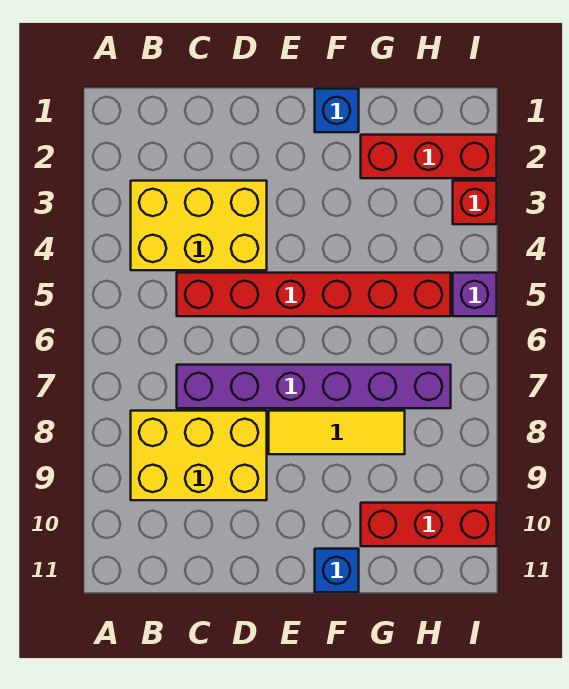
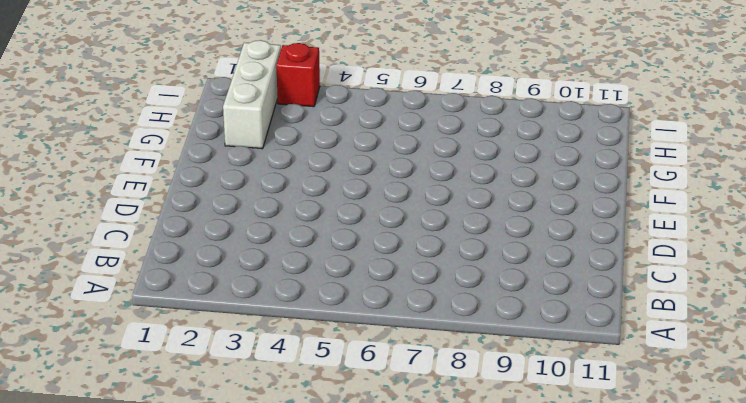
white 1x3 brick [223,40,281,149] -> red 1x3 brick [361,135,497,178]
none -> yellow 2x3 brick [131,181,267,270]
none -> yellow 2x3 brick [131,411,267,500]

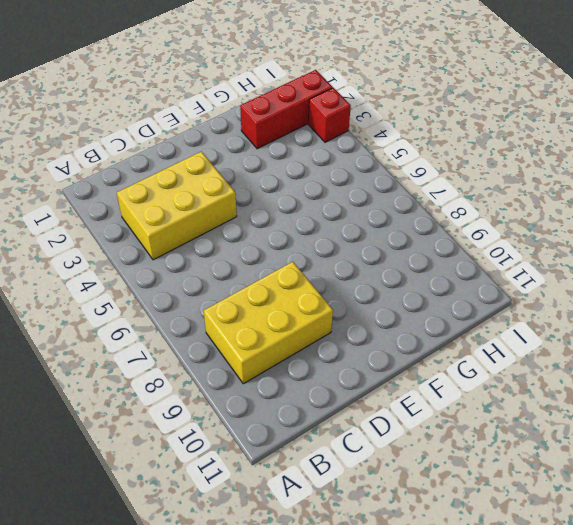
none -> red 1x6 brick [177,273,451,316]
none -> purple 1x6 brick [177,365,451,408]

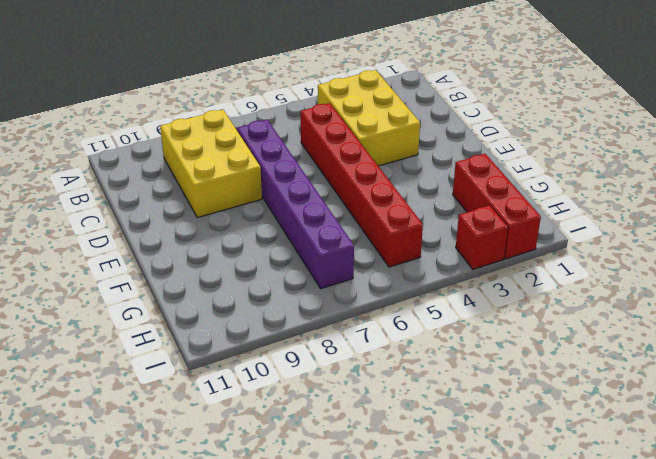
none -> yellow 1x3 tile [269,411,405,454]
none -> blue 1x1 brick [315,89,359,132]

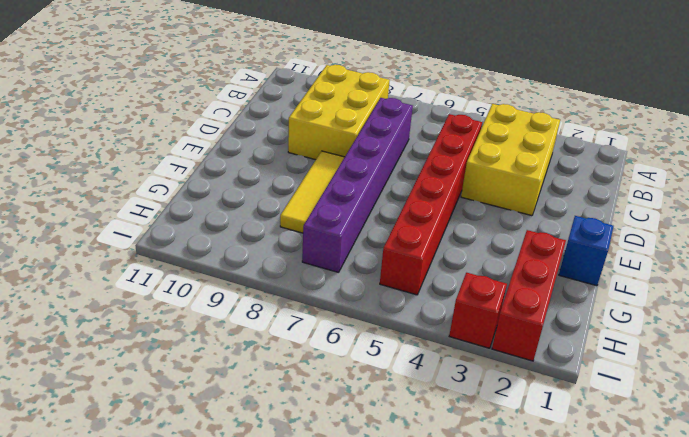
none -> blue 1x1 brick [315,549,359,592]
none -> red 1x3 brick [361,503,497,546]

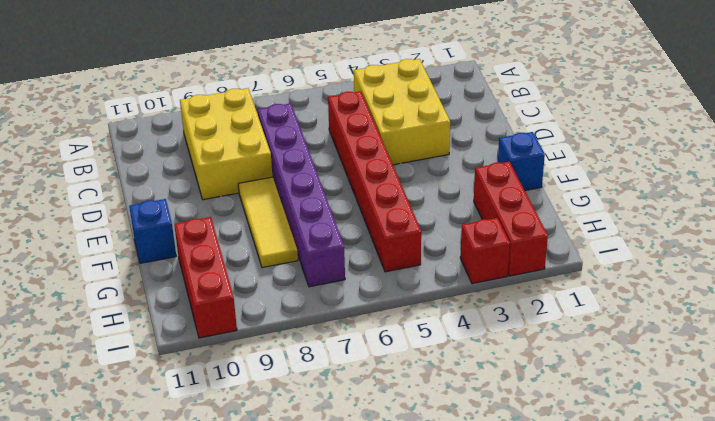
none -> purple 1x1 brick [453,273,497,316]

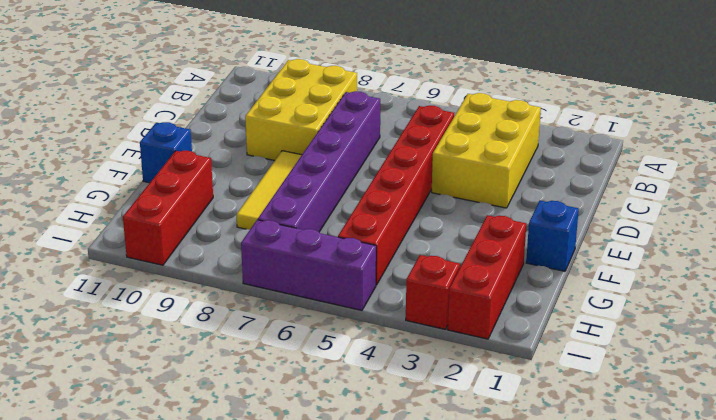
purple 1x3 brick [241,220,376,310] -> purple 1x1 brick [453,273,497,316]

